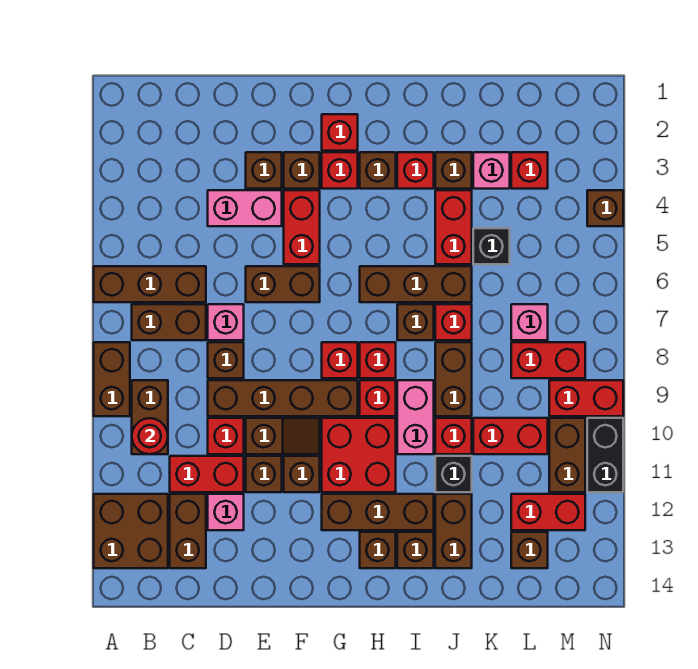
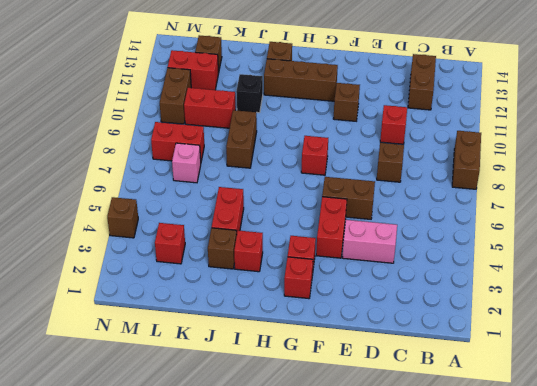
none -> brown 1x3 brick [94,266,206,302]
none -> brown 2x2 brick [94,494,168,568]
none -> brown 1x2 brick [132,304,206,340]
none -> brown 1x2 brick [132,380,168,454]

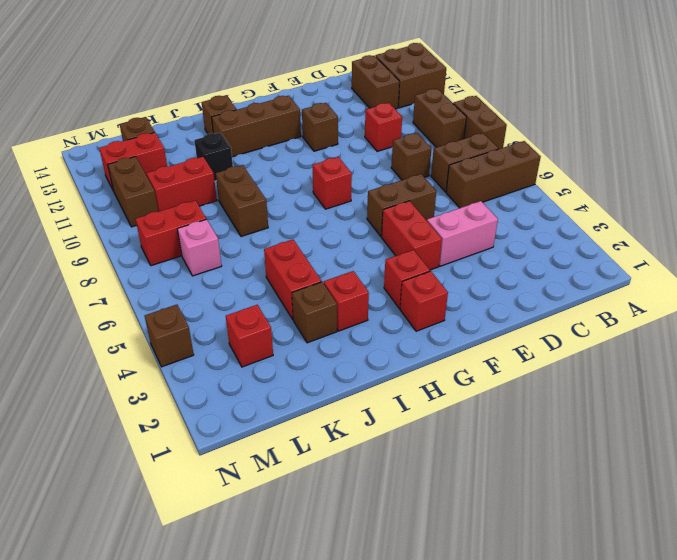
none -> red 1x2 brick [170,456,244,492]
none -> pink 1x1 brick [208,304,244,340]
none -> brown 1x4 brick [208,380,358,416]
none -> pink 1x1 brick [208,494,244,530]

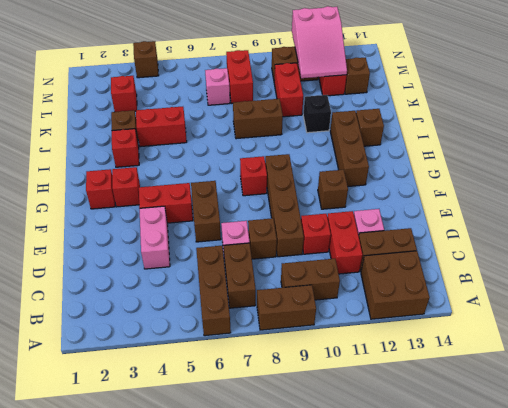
pink 2x3 slope [292,6,347,78] -> none
none -> brown 1x1 brick [246,152,282,189]
none -> brown 1x2 slope [246,418,320,454]
none -> brown 1x1 brick [246,456,282,492]
none -> brown 1x1 brick [284,152,320,189]

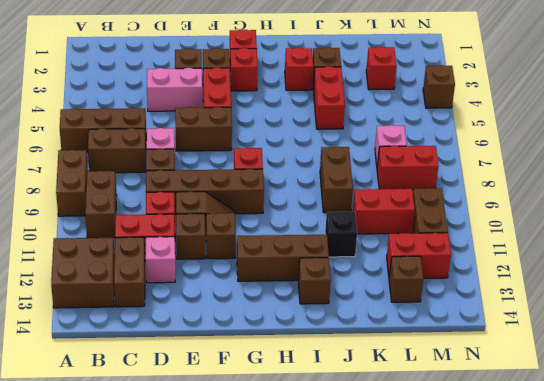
none -> red 2x2 brick [322,418,396,492]
none -> brown 1x1 brick [360,152,396,189]
none -> brown 1x3 brick [360,266,472,302]
none -> red 1x1 brick [360,342,396,378]

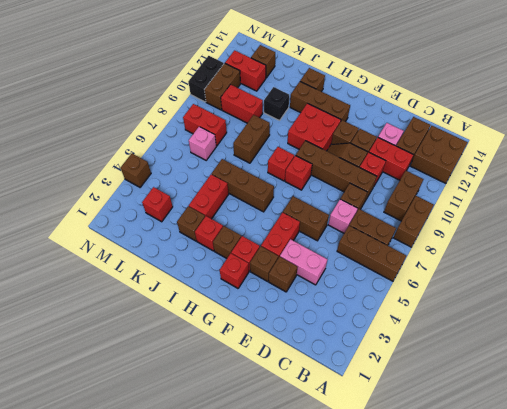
none -> red 1x1 brick [360,380,396,416]
none -> brown 1x1 brick [360,532,396,568]
none -> brown 1x1 brick [397,304,434,340]
none -> pink 1x2 brick [397,380,434,454]

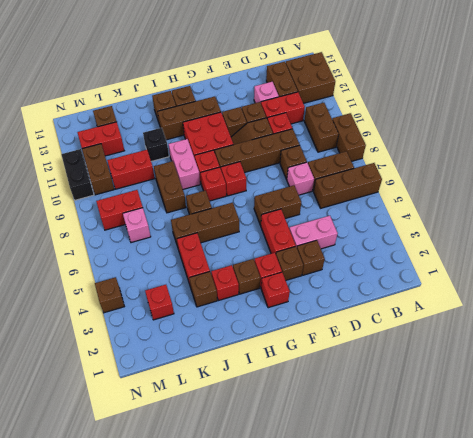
none -> red 1x1 brick [435,304,472,340]
none -> red 1x1 brick [435,418,472,454]
none -> brown 1x2 brick [435,494,472,568]
none -> pink 1x1 brick [473,152,510,189]

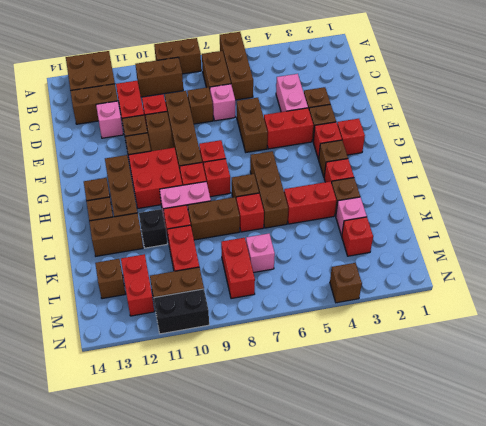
none -> black 1x1 brick [473,228,510,264]
none -> red 1x2 brick [549,380,623,416]
none -> red 1x1 round brick [132,418,168,454]

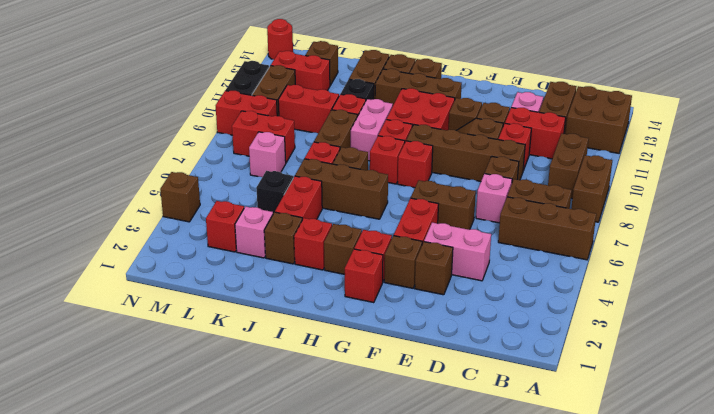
red 1x1 round brick [267,19,293,60] -> red 1x1 round brick moved to [132,418,168,454]

